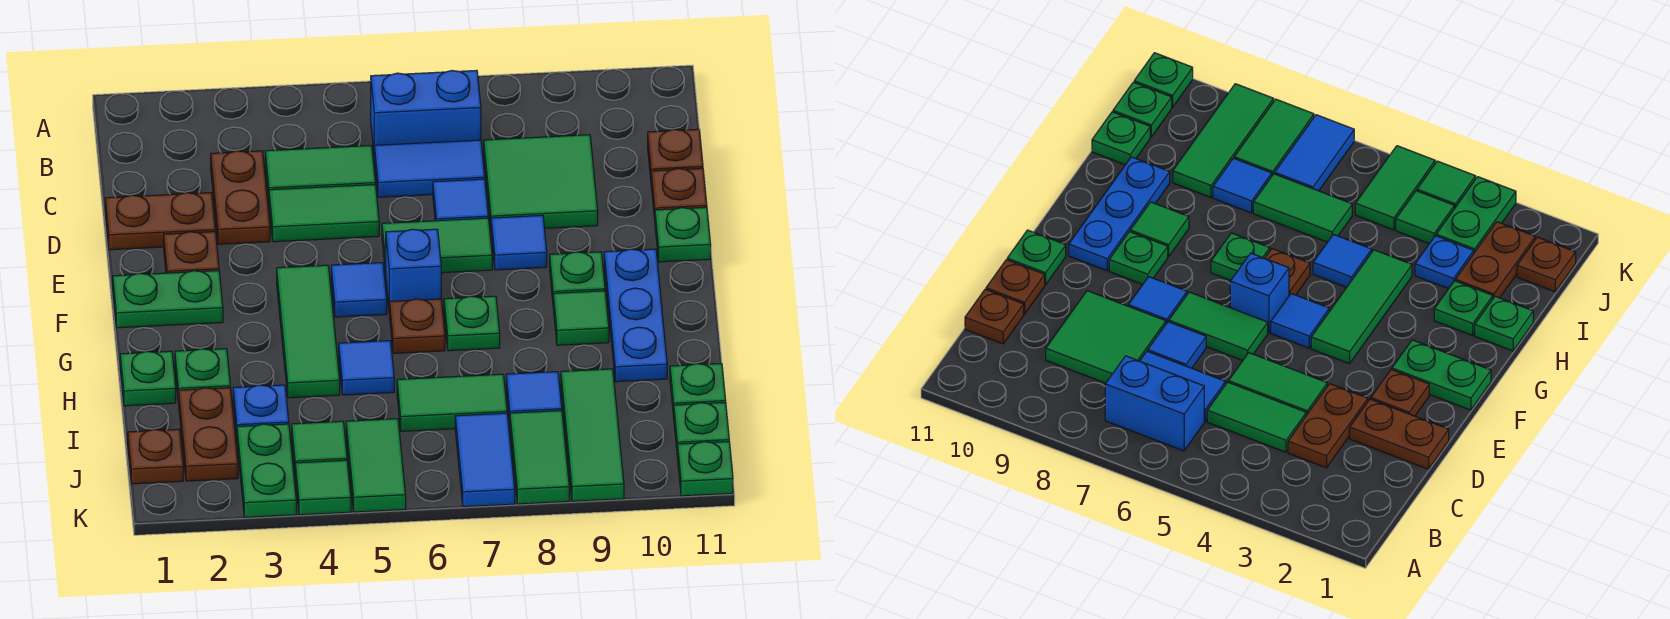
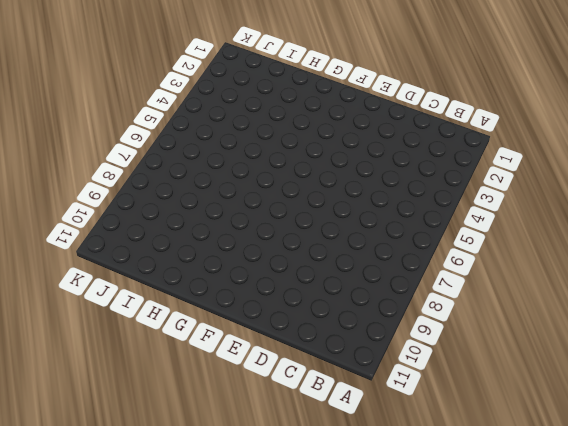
none -> blue 1x2 brick [371,70,481,158]
none -> brown 1x2 plate [211,151,270,244]
none -> green 1x2 tile [265,145,375,199]
none -> blue 1x2 tile [375,140,485,197]

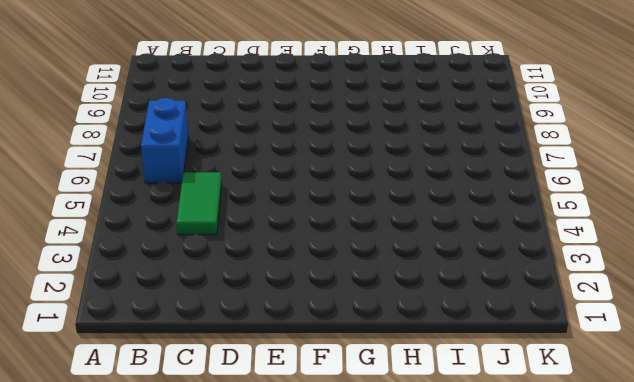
none -> brown 1x2 plate [211,151,270,244]
none -> blue 1x2 tile [375,140,485,197]
none -> green 2x2 tile [484,135,598,228]
none -> brown 1x1 plate [648,129,703,178]

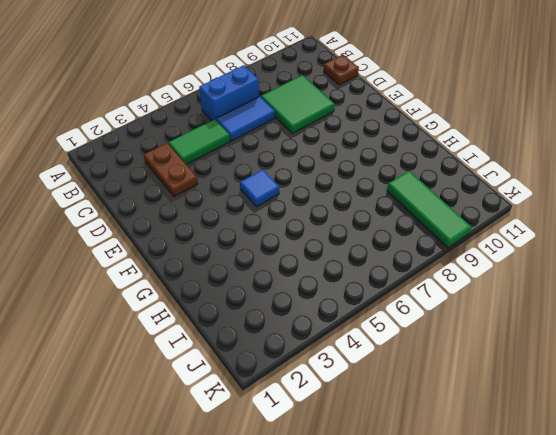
none -> brown 1x2 plate [105,193,215,250]
none -> green 1x2 tile [269,184,379,242]
none -> blue 1x1 tile [433,179,488,221]
none -> brown 1x1 plate [651,168,707,219]

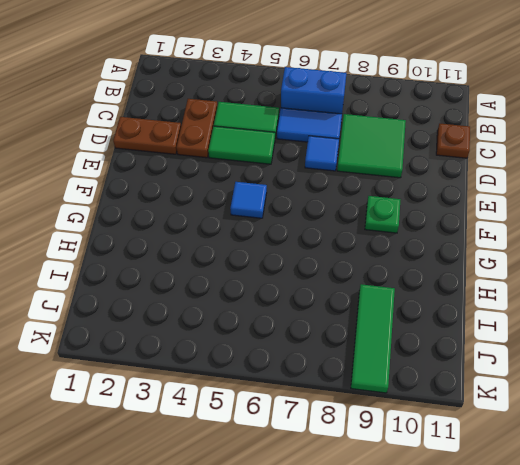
none -> brown 1x1 plate [651,168,707,219]
none -> brown 1x1 plate [164,232,219,273]
none -> green 1x2 tile [382,218,492,274]
none -> blue 1x1 tile [491,215,547,270]

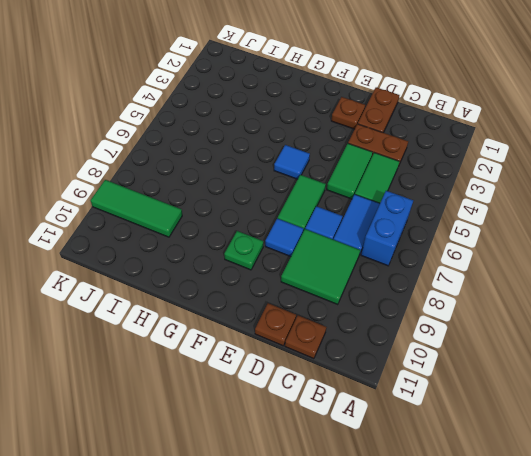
none -> green 1x1 plate [655,207,711,262]
none -> green 1x2 plate [113,271,223,328]
none -> green 1x3 tile [277,265,340,398]
none -> blue 1x1 brick [386,229,441,314]

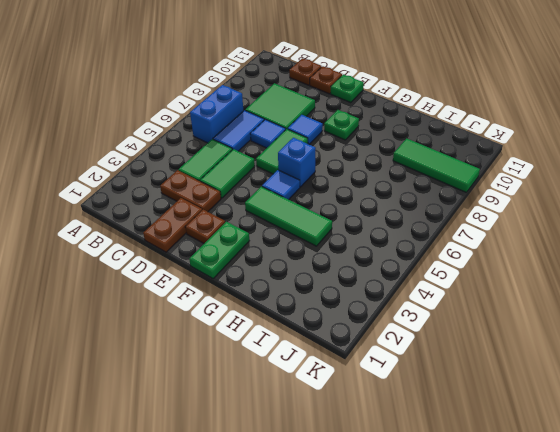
none -> blue 1x3 plate [604,249,667,382]
none -> brown 1x1 plate [390,299,445,353]
none -> green 1x1 plate [444,296,500,351]
none -> green 1x1 tile [553,291,609,345]

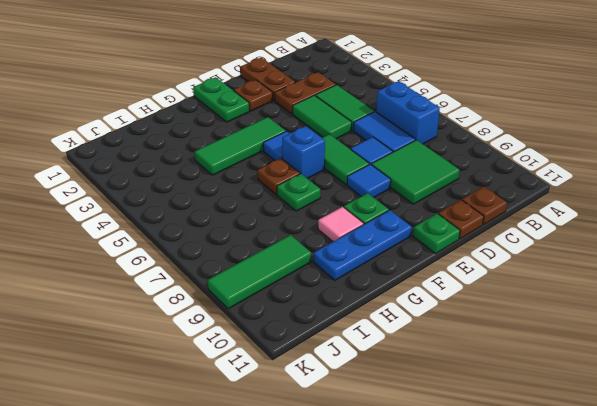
pink 1x1 tile [318,207,364,241] -> green 1x1 tile [553,291,609,345]
none -> green 1x1 plate [120,351,176,406]
none -> green 1x1 plate [175,349,230,403]
none -> blue 1x1 tile [339,341,394,395]
none -> brown 1x2 plate [179,388,238,481]

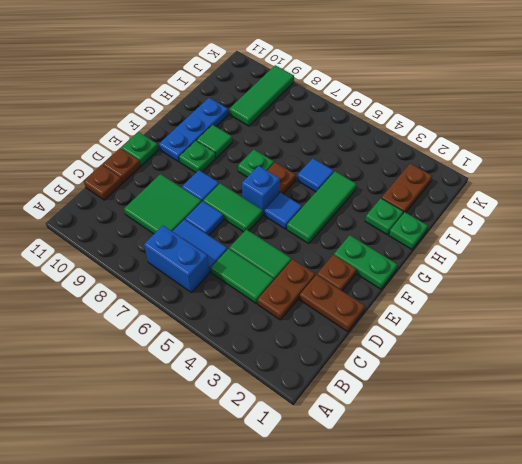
none -> blue 1x1 plate [233,385,289,436]
none -> green 1x2 tile [397,374,507,431]
none -> blue 1x1 tile [506,372,562,423]
none -> green 1x1 plate [670,363,726,416]

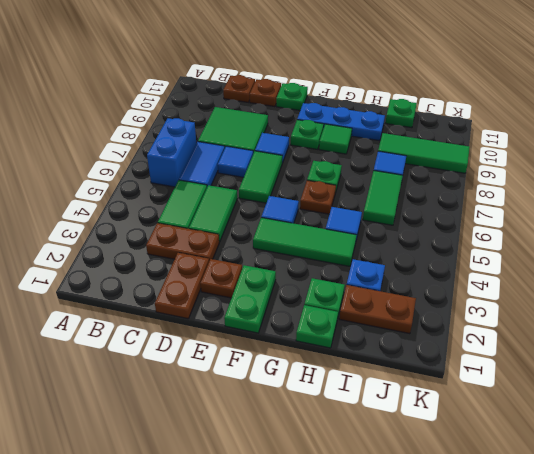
none -> blue 1x1 brick [386,229,441,314]
none -> brown 1x1 plate [128,429,183,484]
none -> green 1x2 plate [237,424,296,517]
none -> green 1x1 tile [292,421,347,469]

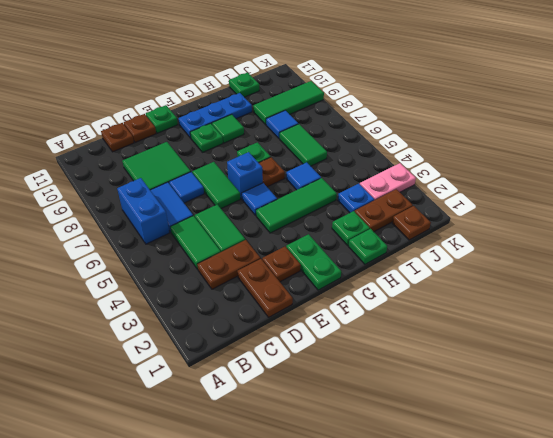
pink 1x2 plate [360,163,416,200] -> green 1x2 plate [237,424,296,517]
none -> blue 1x1 tile [491,215,547,270]
none -> green 1x1 tile [292,421,347,469]
none -> green 1x2 tile [346,419,406,512]
none -> blue 1x2 tile [455,413,515,507]

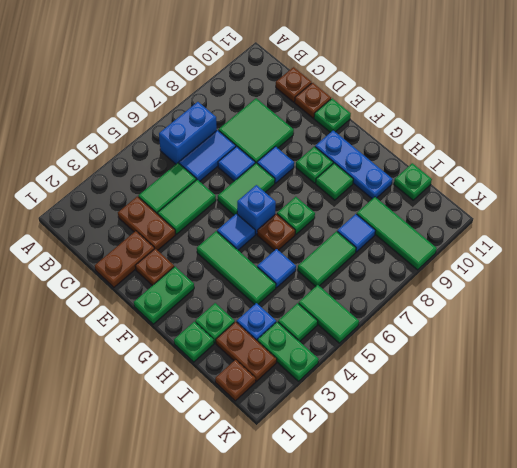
none -> blue 1x2 tile [455,413,515,507]
none -> green 1x2 tile [510,411,569,504]
none -> green 1x1 plate [674,402,729,457]
none -> green 1x1 tile [295,460,351,515]

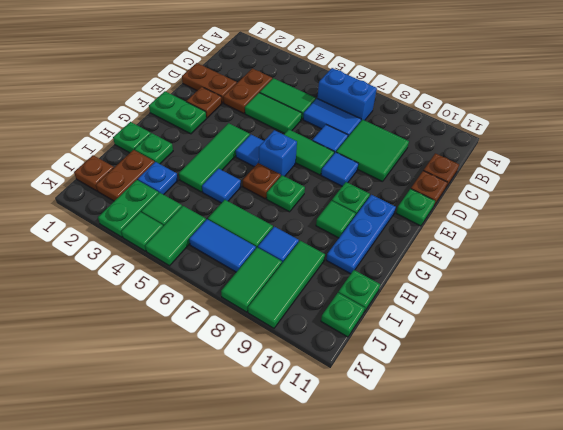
blue 1x2 tile [189,219,256,272] -> blue 1x2 tile turned to [455,413,515,507]
none -> green 1x1 plate [678,442,733,496]

